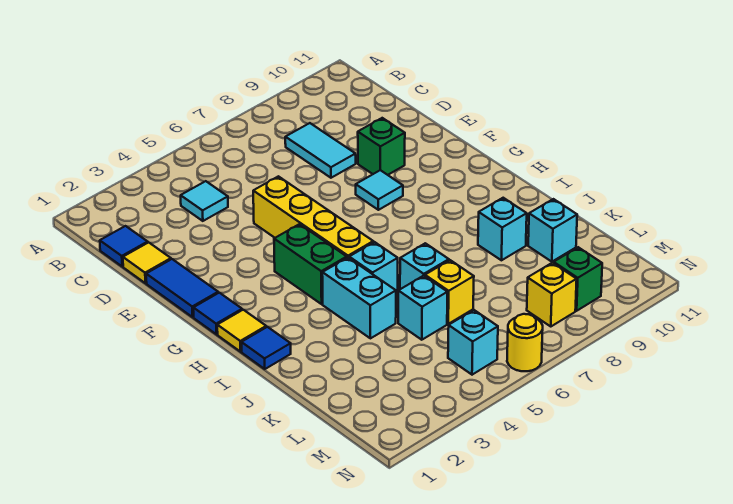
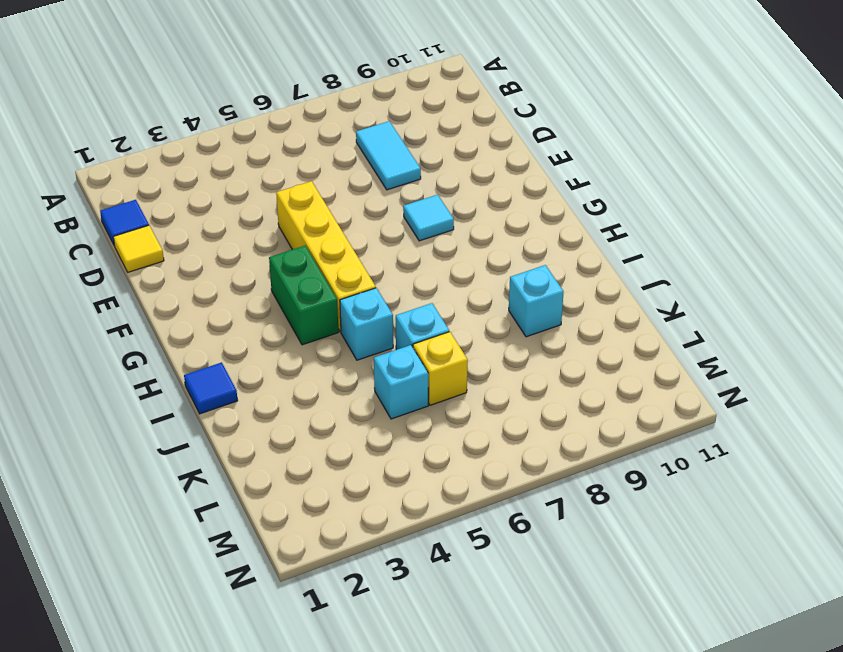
none -> cyan 1x1 tile [181,181,228,221]
none -> blue 1x2 tile [146,259,218,317]
none -> green 1x1 brick [358,118,405,175]

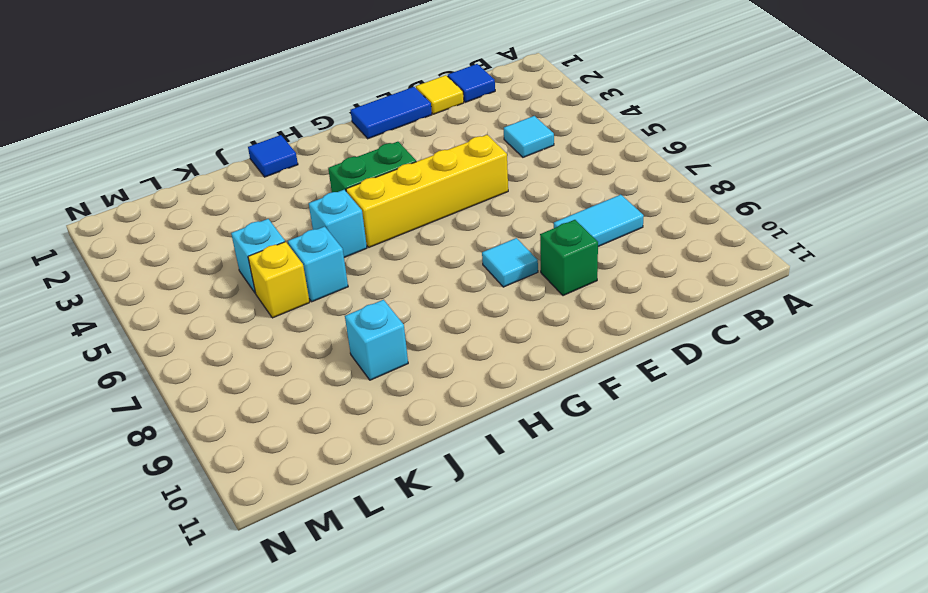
none -> blue 1x1 tile [193,293,242,334]
none -> yellow 1x1 tile [217,310,266,352]
none -> cyan 1x2 brick [322,258,396,338]

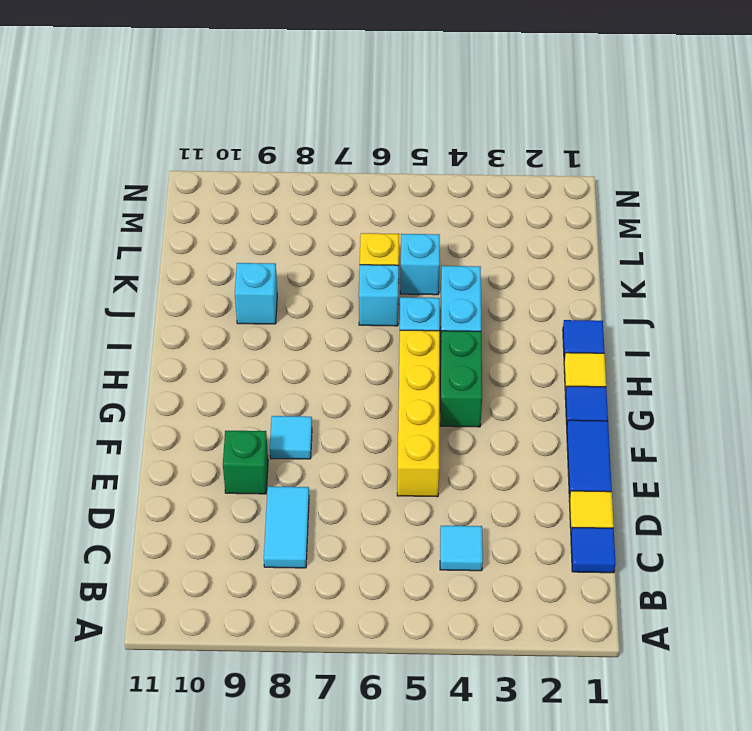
none -> cyan 1x1 brick [528,199,577,262]
none -> cyan 1x1 brick [448,310,498,375]
none -> yellow 1x1 brick [527,263,577,327]

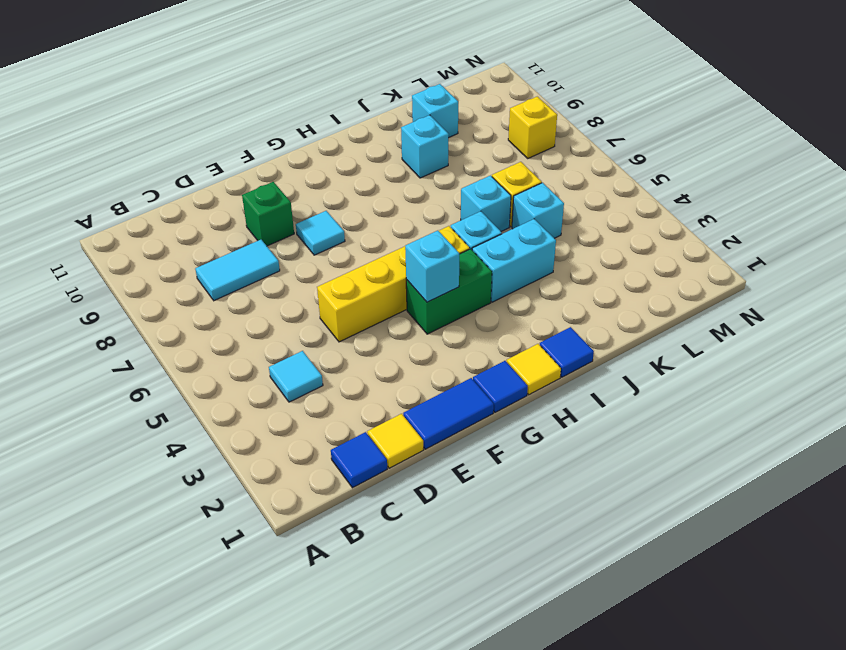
cyan 1x1 brick [405,231,459,302] -> cyan 1x1 brick moved to [448,310,498,375]
none -> green 1x1 brick [554,247,602,311]
none -> yellow 1x1 round brick [507,314,543,371]

